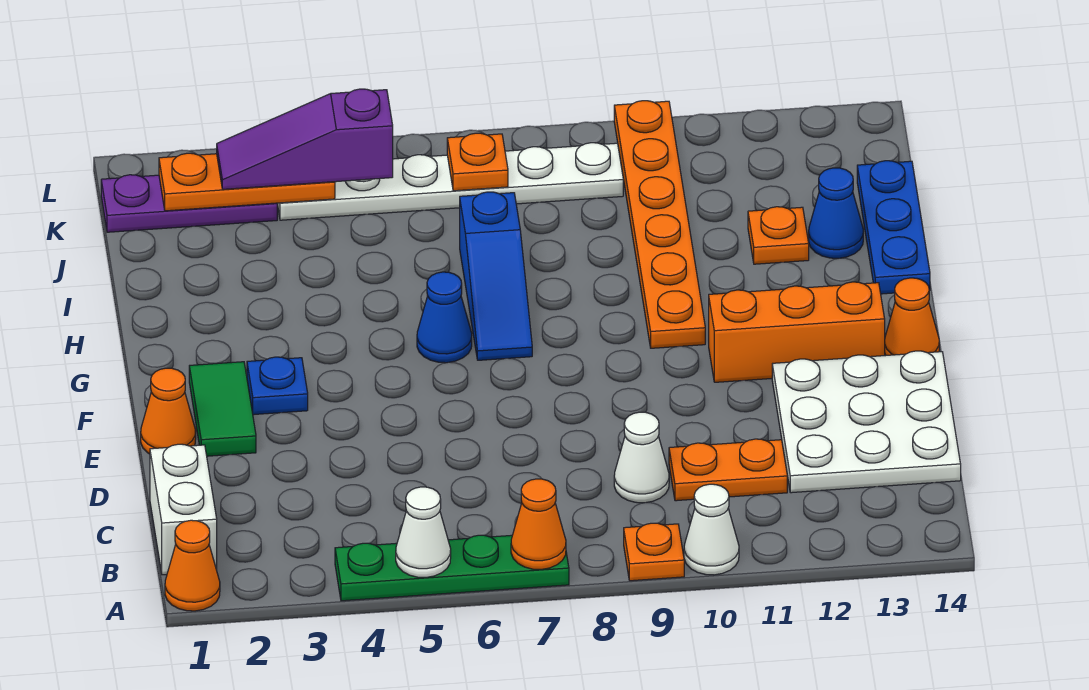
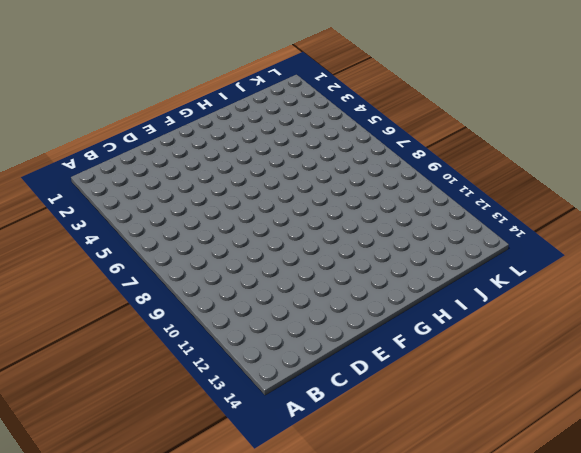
none -> orange 1x1 cone [165,520,220,611]
none -> green 1x4 plate [335,535,569,601]
none -> orange 1x1 plate [624,523,684,581]

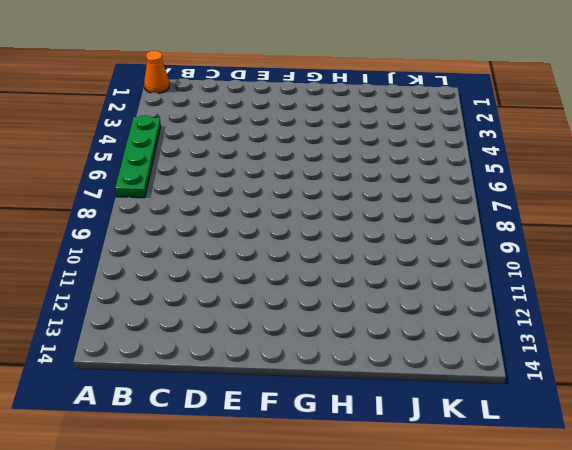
none -> orange 1x1 plate [624,523,684,581]
none -> white 1x1 cone [684,484,739,575]
none -> white 1x2 brick [150,444,217,575]

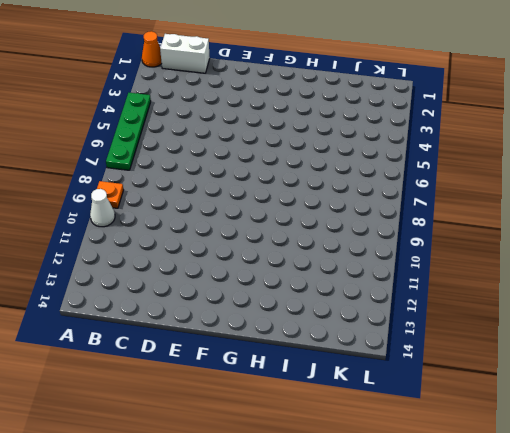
none -> white 1x1 cone [614,412,669,503]
none -> orange 1x2 plate [669,439,787,501]
none -> white 3x3 plate [772,351,961,493]

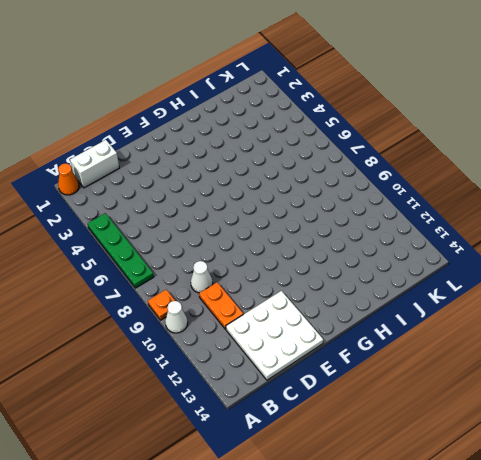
none -> orange 1x1 cone [141,368,196,454]
none -> green 1x2 tile [189,362,256,456]
none -> blue 1x1 plate [247,357,308,415]

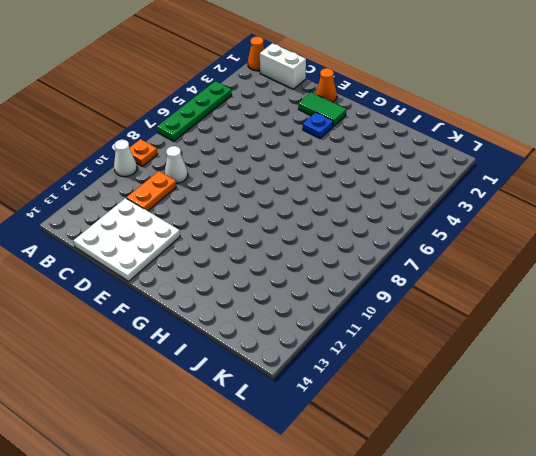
none -> orange 1x3 brick [709,282,885,382]
none -> orange 1x1 cone [885,278,939,355]
none -> blue 1x1 cone [417,272,472,363]

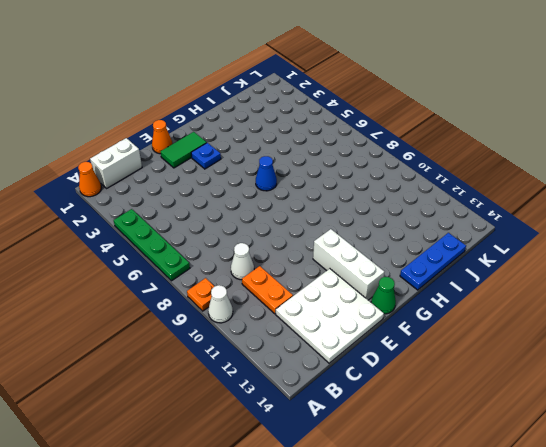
white 1x3 brick [313,229,384,300] -> orange 1x3 brick [709,282,885,382]
green 1x1 cone [371,277,396,314] -> orange 1x1 cone [885,278,939,355]
none -> blue 1x3 slope [460,192,532,360]
none -> orange 1x6 plate [614,101,705,348]
none -> orange 1x1 plate [748,207,809,264]

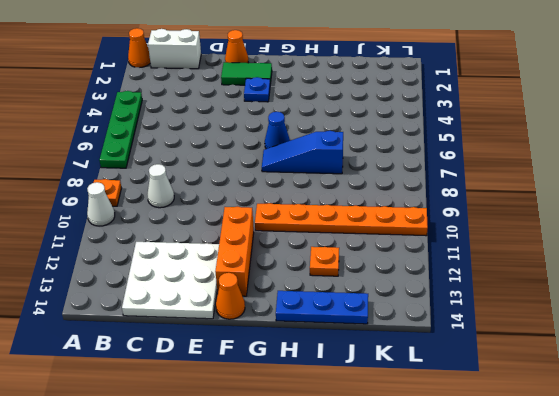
none -> orange 1x2 plate [669,439,787,501]
none -> blue 1x1 cone [809,168,863,258]
none -> purple 1x3 plate [101,175,277,232]

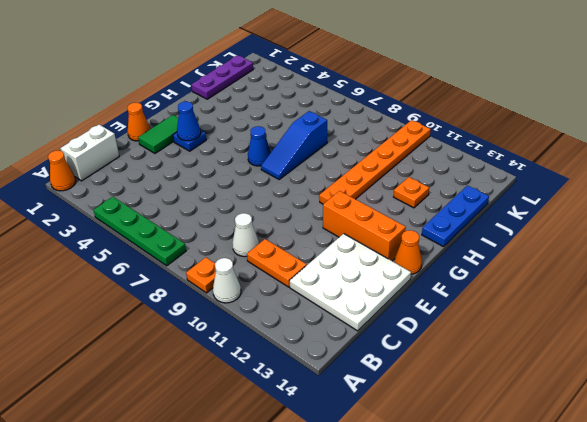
blue 1x1 cone [177,102,201,141] -> blue 1x1 cone moved to [809,168,863,258]
purple 1x3 plate [191,55,253,99] -> purple 1x3 plate turned to [101,175,277,232]
none -> white 1x6 plate [277,143,623,220]
none -> white 1x1 cone [396,487,451,577]
none -> orange 1x1 cone [511,479,566,569]

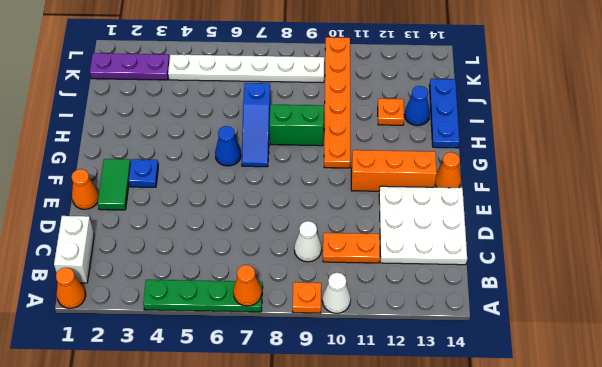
green 1x2 brick [270,105,324,146] -> none
none -> white 1x1 cone [396,487,451,577]
none -> orange 1x3 plate [159,153,335,211]
none -> orange 1x1 plate [447,133,508,191]

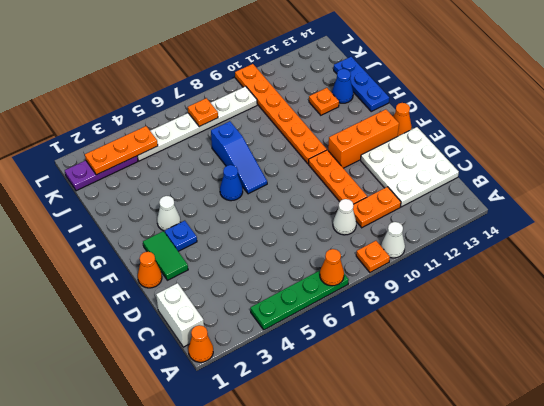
orange 1x3 plate [309,150,367,204] -> none
white 1x1 cone [157,196,180,231] -> white 1x1 cone moved to [396,487,451,577]
none -> purple 1x3 slope [217,89,393,189]

